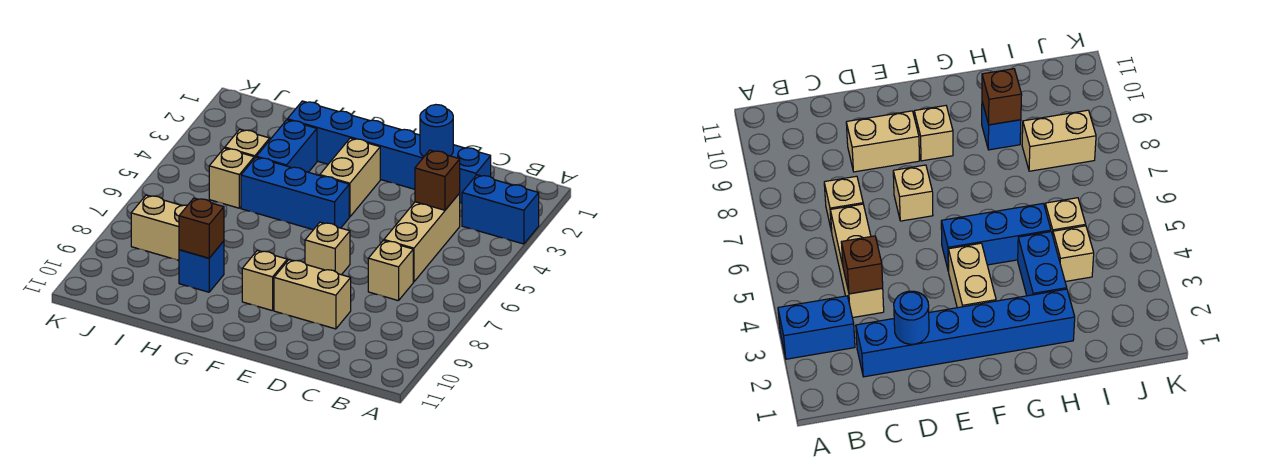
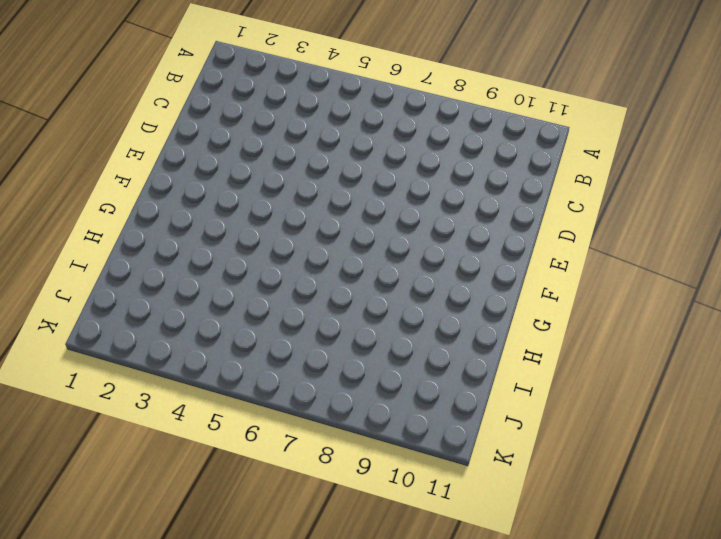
none -> blue 1x2 brick [462,175,539,244]
none -> blue 1x6 brick [287,101,491,203]
none -> tan 1x3 brick [384,193,460,282]

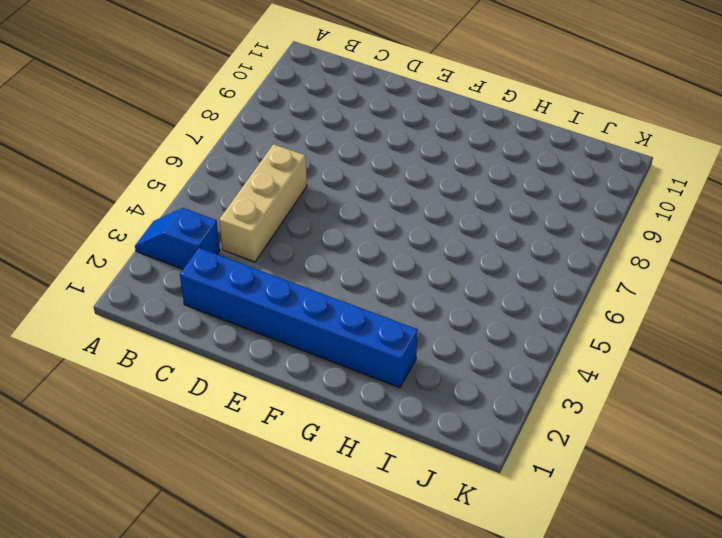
blue 1x2 slope [135,208,220,269] -> blue 1x2 brick [462,175,539,244]
none -> tan 1x1 brick [368,241,413,301]
none -> tan 1x2 brick [274,260,351,329]
none -> tan 1x1 brick [305,222,350,275]

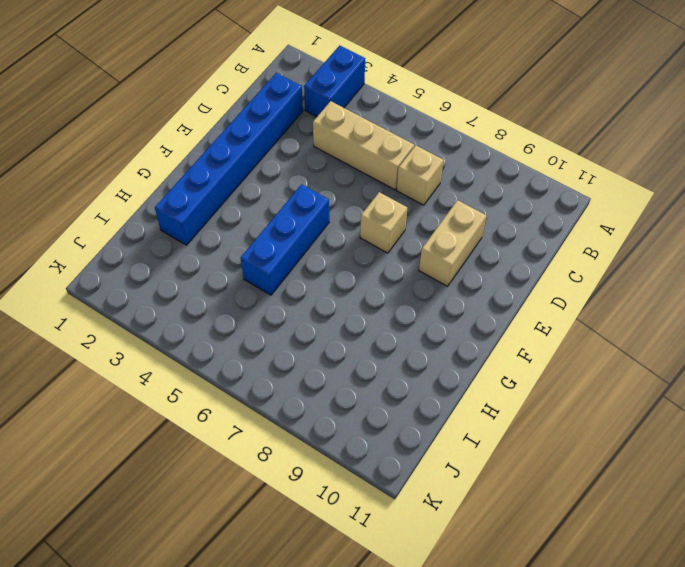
none -> tan 1x2 brick [320,138,380,217]
none -> tan 1x1 brick [242,250,287,311]
none -> blue 1x2 brick [256,120,317,172]

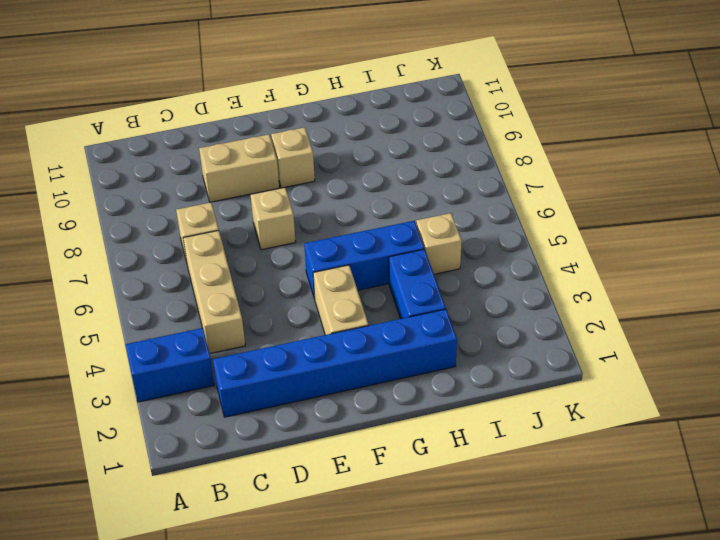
none -> blue 1x1 brick [179,241,224,292]
none -> tan 1x1 brick [225,129,270,159]
none -> tan 1x2 brick [131,195,187,260]

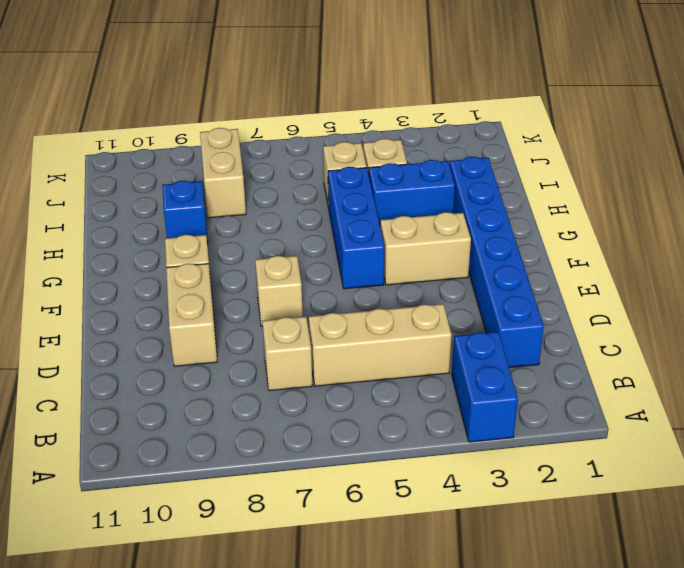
none -> brown 1x1 brick [415,150,460,210]
none -> blue 1x1 round brick [420,105,453,157]
none -> brown 1x1 brick [179,198,224,258]

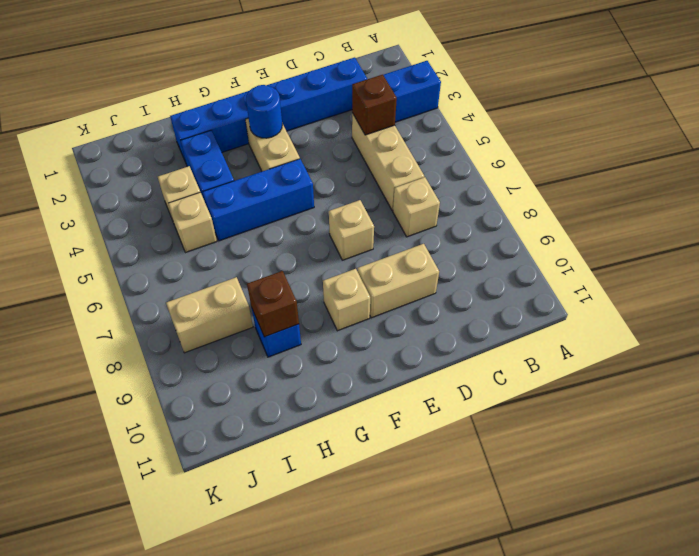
blue 1x1 round brick [246,85,282,138] -> blue 1x1 round brick moved to [420,105,453,157]

